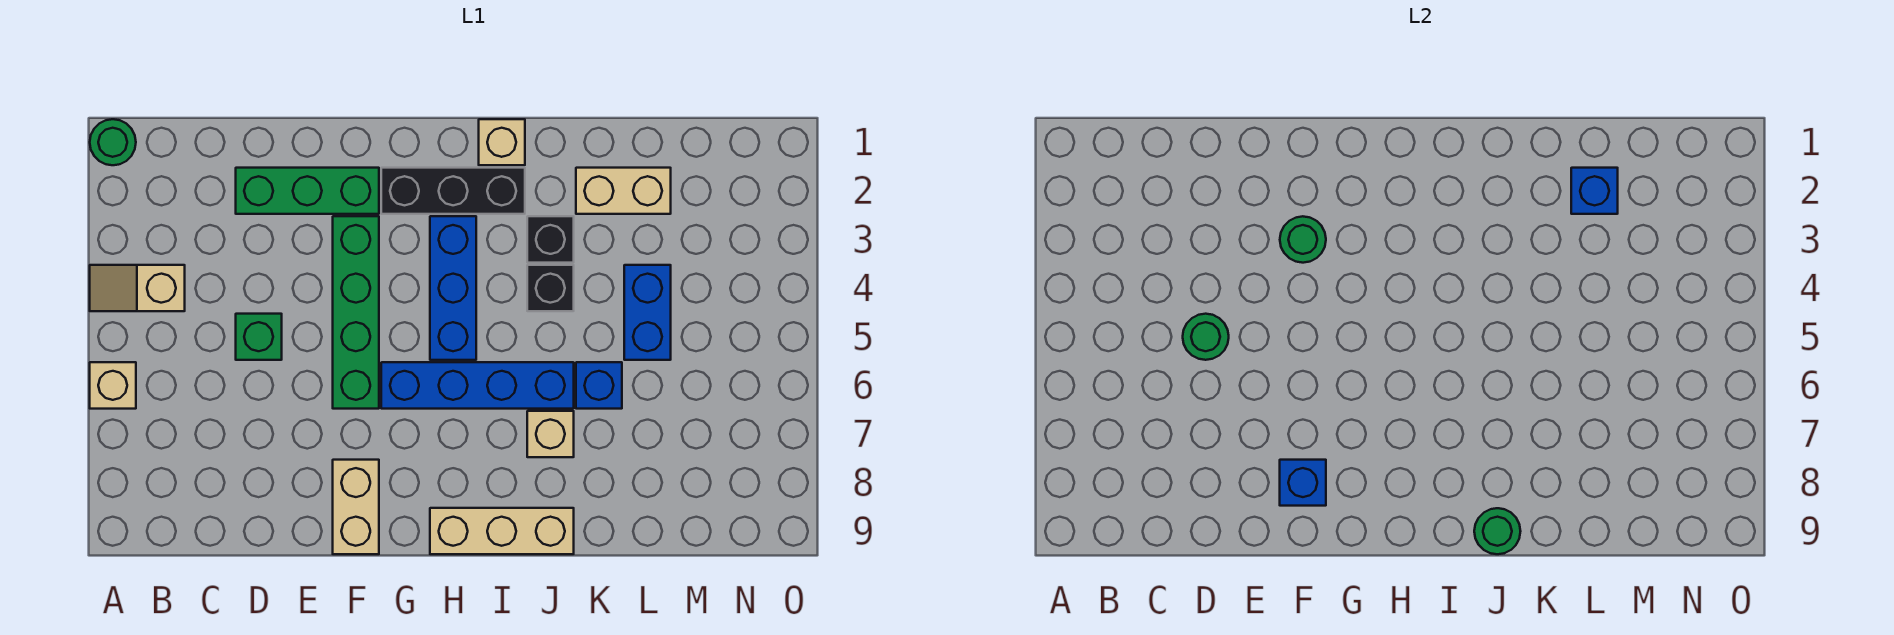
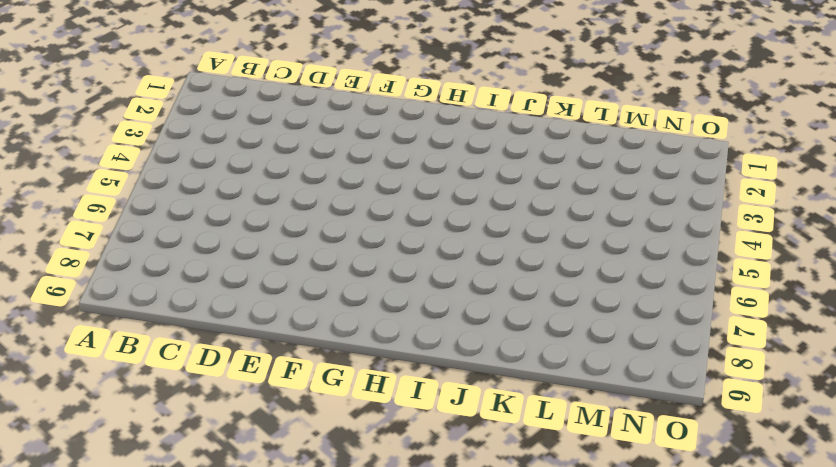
none -> green 1x1 round brick [90,119,136,165]
none -> tan 1x2 slope [90,265,185,311]
none -> tan 1x1 brick [90,362,136,409]

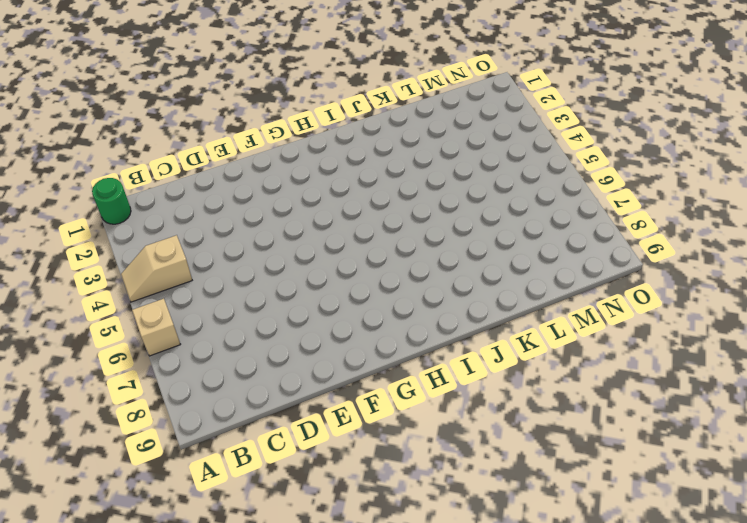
none -> green 1x3 brick [236,168,379,214]
none -> green 1x1 brick [236,314,282,360]
none -> green 1x4 brick [333,216,379,409]

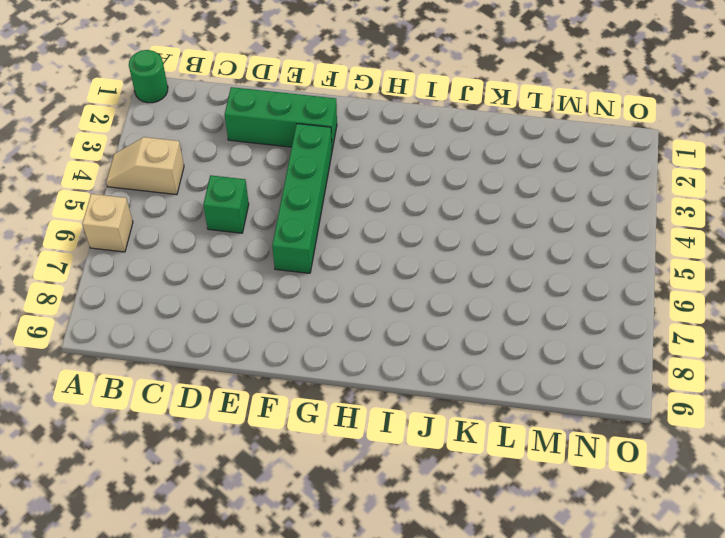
none -> tan 1x2 brick [333,460,379,554]
none -> black 1x3 brick [381,168,525,214]
none -> blue 1x4 brick [381,362,574,409]

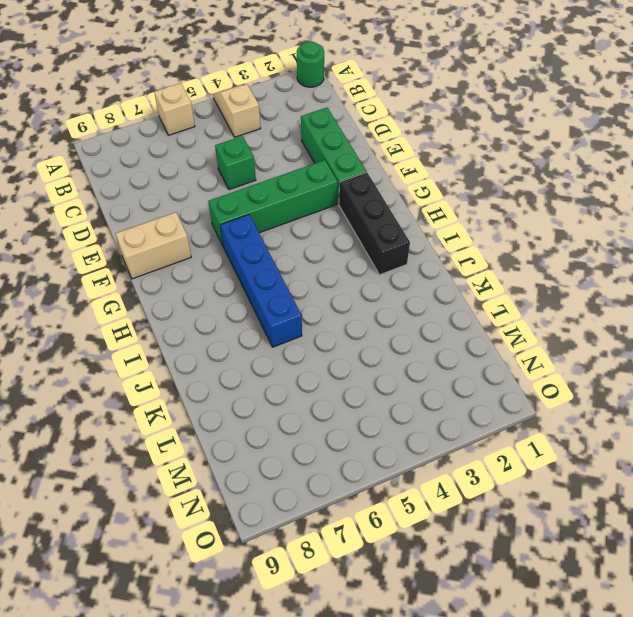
none -> blue 1x3 brick [430,216,476,360]
none -> tan 1x3 brick [430,508,574,554]
none -> tan 1x1 brick [479,119,525,165]

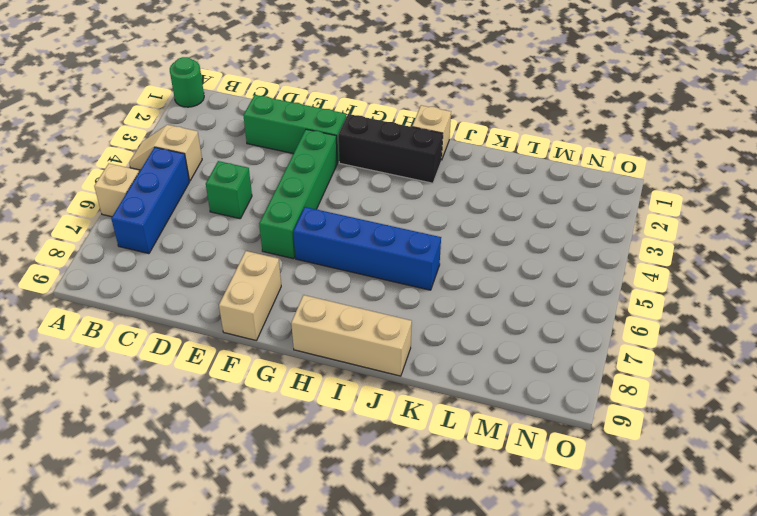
blue 1x3 brick [111,147,189,254] -> blue 1x3 brick moved to [430,216,476,360]
none -> black 1x1 brick [527,216,574,263]
none -> black 1x1 brick [527,265,574,311]
none -> tan 1x1 brick [527,411,574,457]

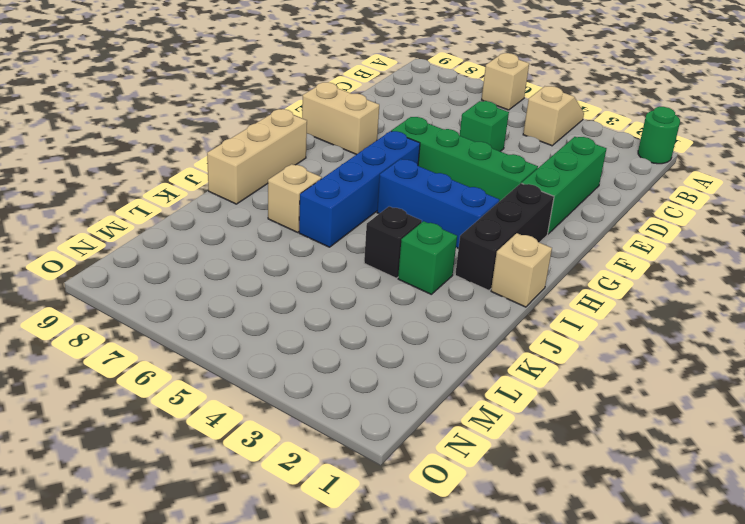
green 1x1 brick [398,221,457,294] -> black 1x1 brick [527,216,574,263]
none -> tan 1x2 brick [576,168,671,214]
none -> blue 1x1 brick [576,362,622,409]
none -> blue 1x2 brick [624,265,671,360]

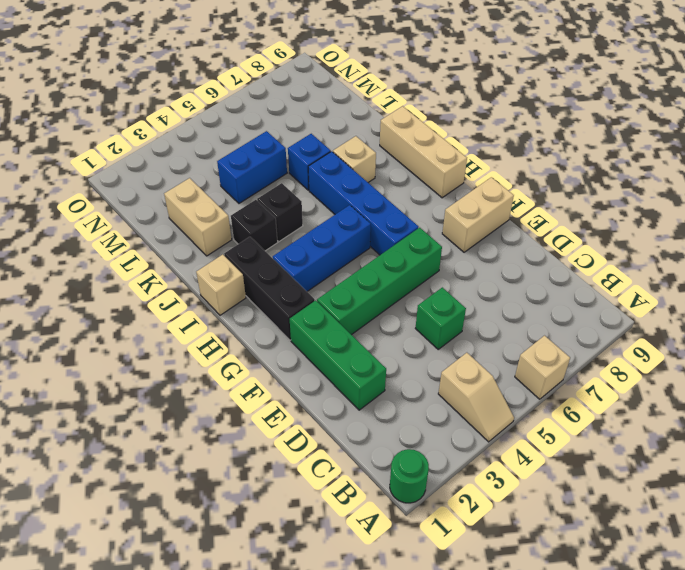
none -> green 1x1 round brick [1183,314,1229,360]
none -> green 1x1 round brick [1280,216,1326,263]
none -> blue 1x1 brick [1280,460,1326,506]

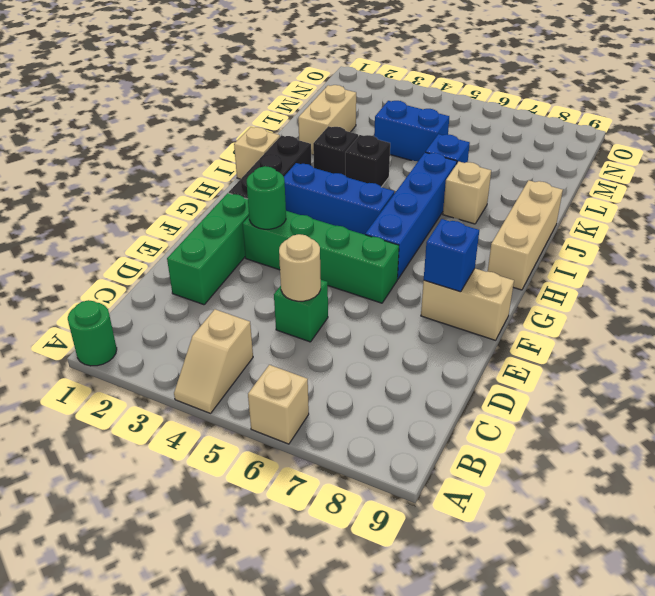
tan 1x1 round brick [279,234,321,301] -> green 1x1 round brick [1183,314,1229,360]
none -> green 1x1 round brick [1474,508,1521,554]
none -> blue 1x1 brick [1571,168,1618,214]

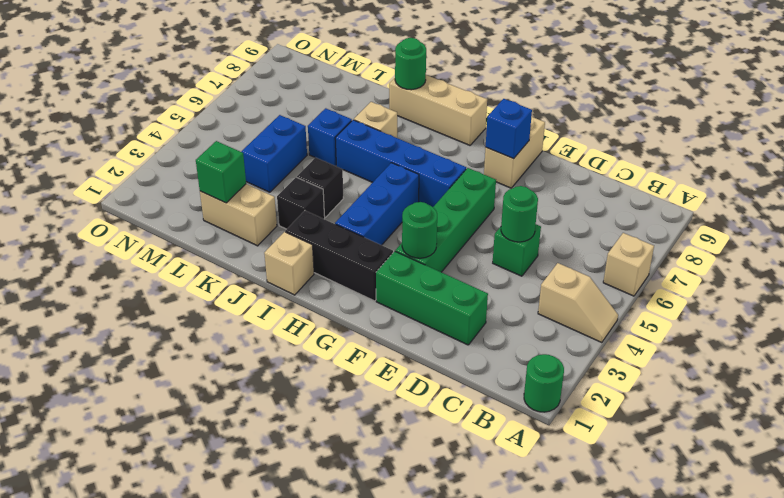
green 1x1 brick [196,141,246,203] -> blue 1x1 brick [1571,168,1618,214]

